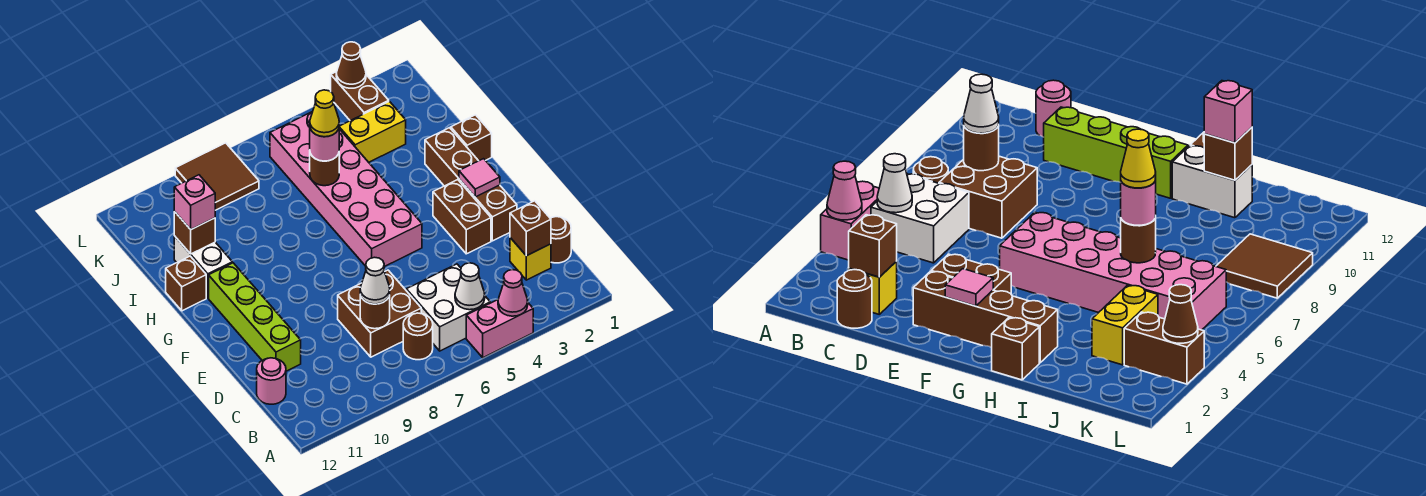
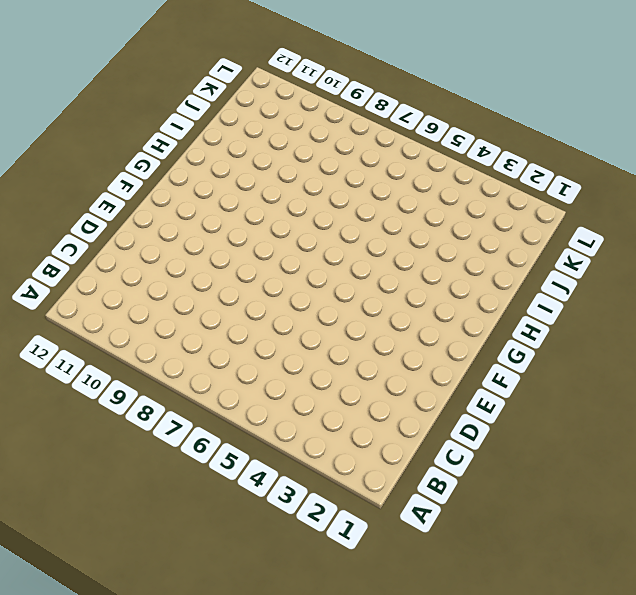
none -> pink 1x2 brick [466,300,533,358]
none -> white 2x2 brick [406,264,490,351]
none -> brown 1x1 round brick [403,313,433,360]

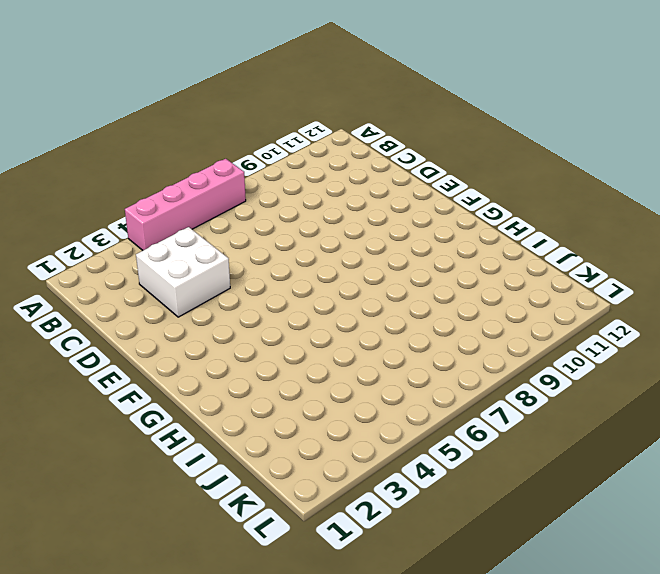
pink 1x4 brick [125,159,246,250] -> pink 1x2 brick [466,300,533,358]
white 2x2 brick [136,227,230,317] -> white 2x2 brick moved to [406,264,490,351]
none -> brown 1x1 round brick [403,313,433,360]
none -> brown 1x1 round brick [550,217,571,263]
none -> yellow 1x1 brick [510,238,551,280]

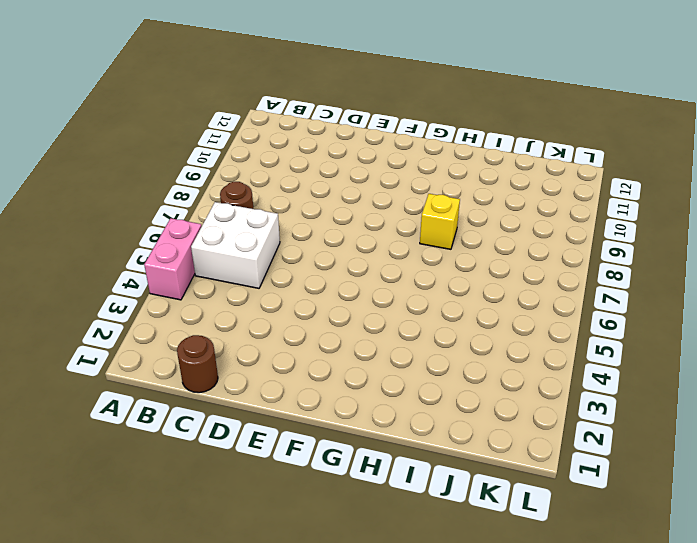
yellow 1x1 brick [420,194,460,249] -> yellow 1x1 brick moved to [510,238,551,280]
none -> brown 2x2 brick [338,270,421,357]
none -> pink 1x1 round brick [257,358,286,404]
none -> lime 1x4 brick [209,263,301,371]

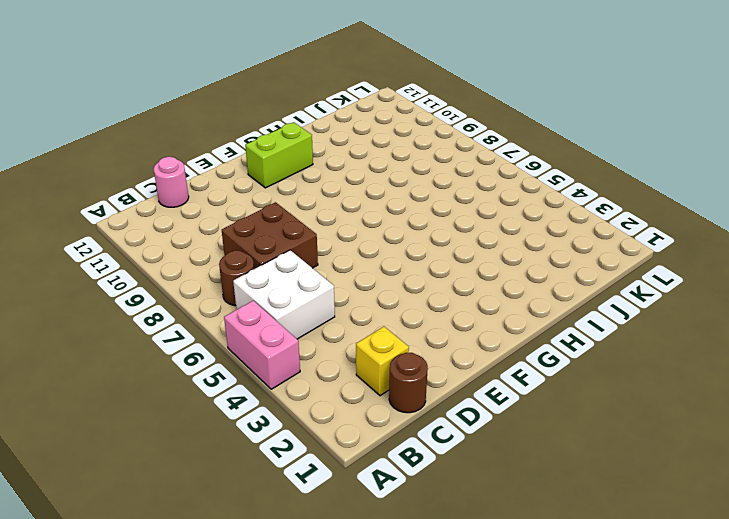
lime 1x2 brick [245,122,313,188] -> lime 1x4 brick [209,263,301,371]
none -> brown 1x4 brick [425,128,517,241]
none -> brown 1x2 brick [433,180,491,254]
none -> pink 2x6 brick [270,111,422,267]

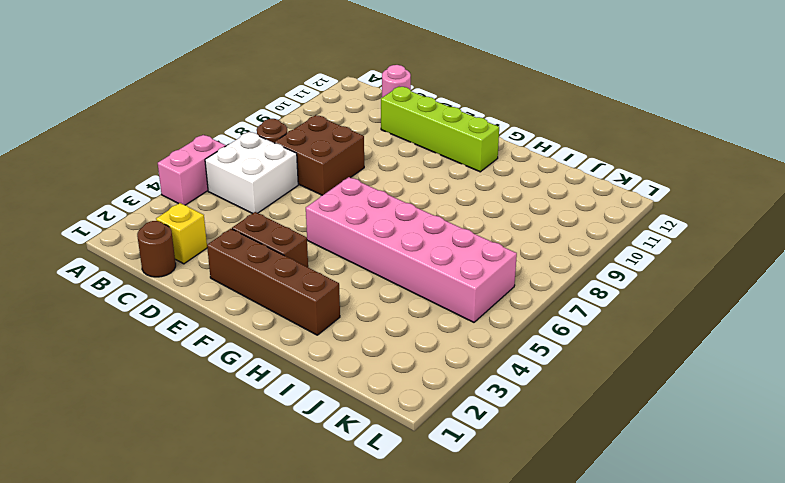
none -> brown 1x1 brick [451,115,492,161]
none -> white 1x2 brick [174,236,232,298]
none -> brown 1x1 brick [166,256,206,311]

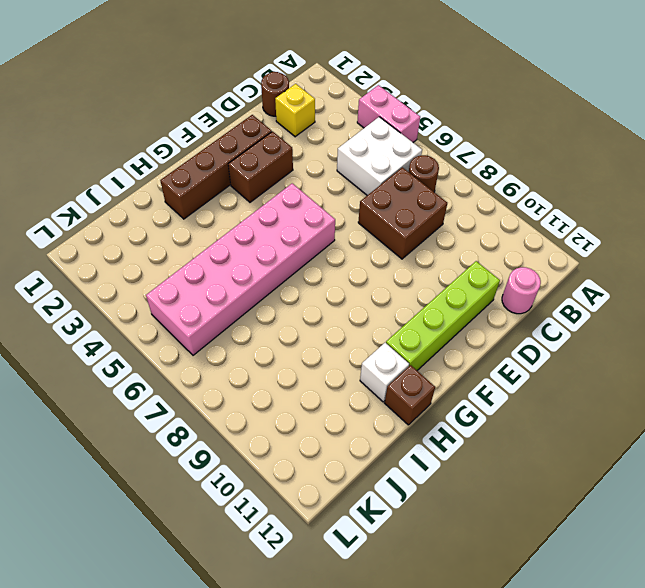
white 1x1 brick [360,343,409,402] -> white 1x2 brick [174,236,232,298]
none -> brown 1x1 brick [451,115,492,161]
none -> yellow 1x2 brick [339,101,406,162]
none -> brown 1x2 brick [331,72,389,121]

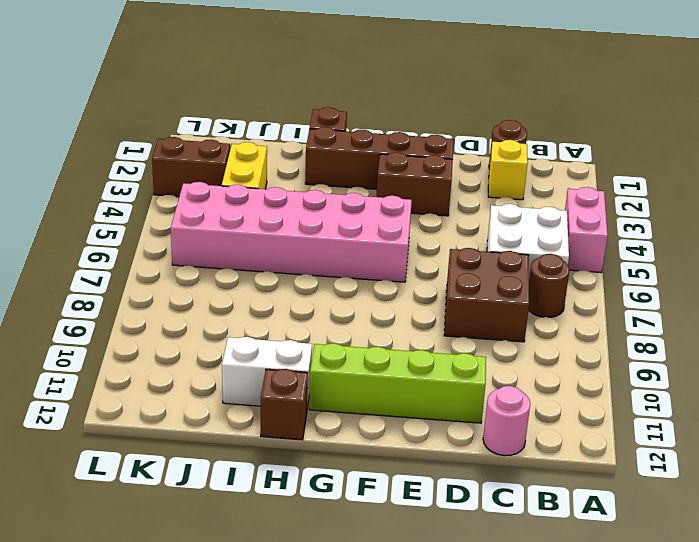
none -> brown 2x2 tile [175,143,259,210]
none -> pink 1x1 cone [498,270,528,316]
none -> white 1x1 cone [455,263,485,310]

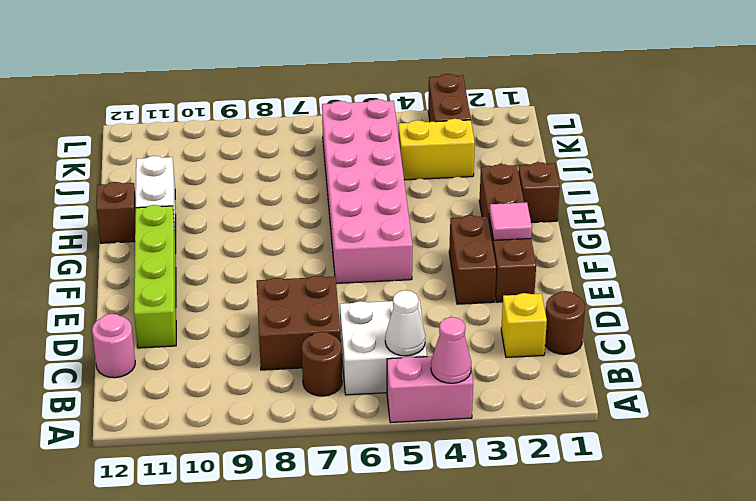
none -> brown 2x2 tile [175,143,259,210]
none -> brown 1x1 brick [510,201,551,256]
none -> brown 1x1 round brick [360,295,390,329]

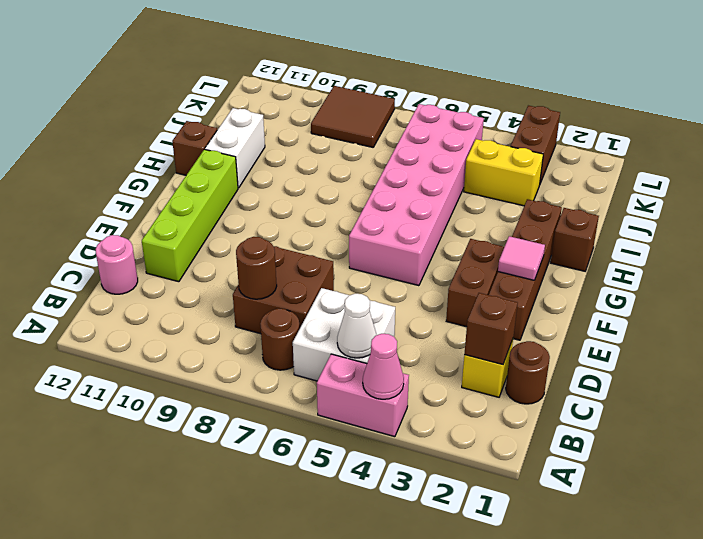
none -> brown 1x1 round brick [310,154,339,186]
none -> brown 1x1 brick [174,211,215,254]
none -> brown 1x1 cone [336,42,366,88]

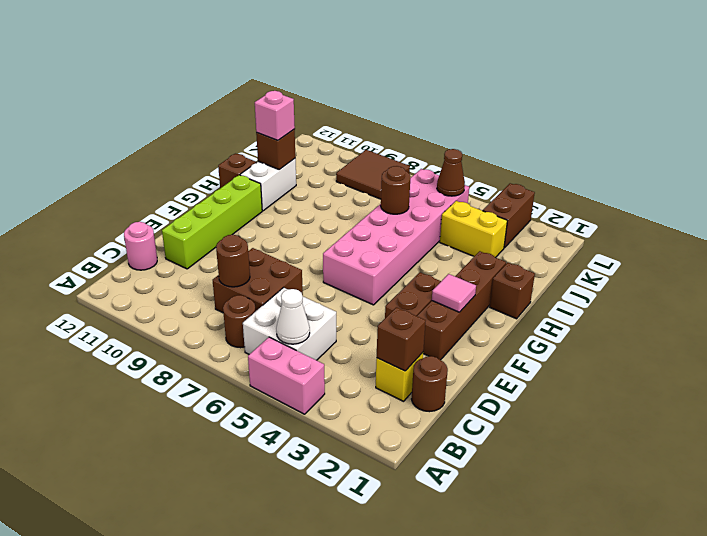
brown 1x1 cone [437,149,465,196] -> brown 1x1 cone moved to [336,42,366,88]
none -> pink 1x1 cone [498,270,528,316]
none -> white 1x1 cone [360,257,390,304]
none -> pink 1x1 round brick [310,129,339,161]

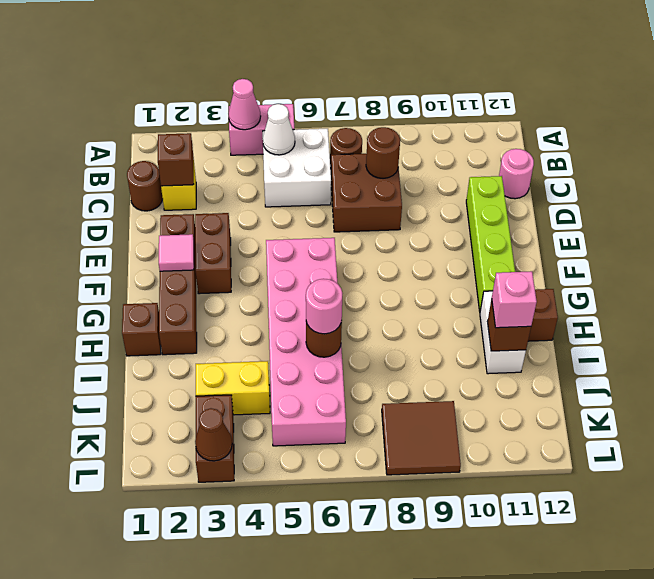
none -> white 1x1 cone [360,257,390,304]
none -> yellow 1x1 cone [310,90,339,137]

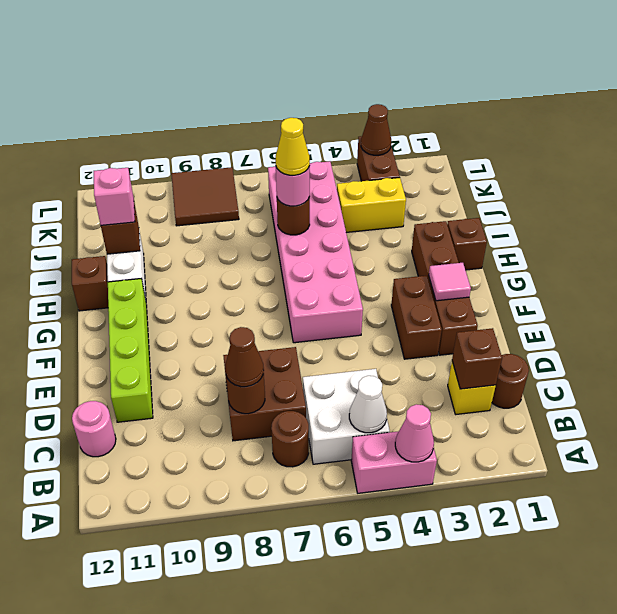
brown 1x1 cone [225,327,264,387] -> white 1x1 cone [360,257,390,304]

